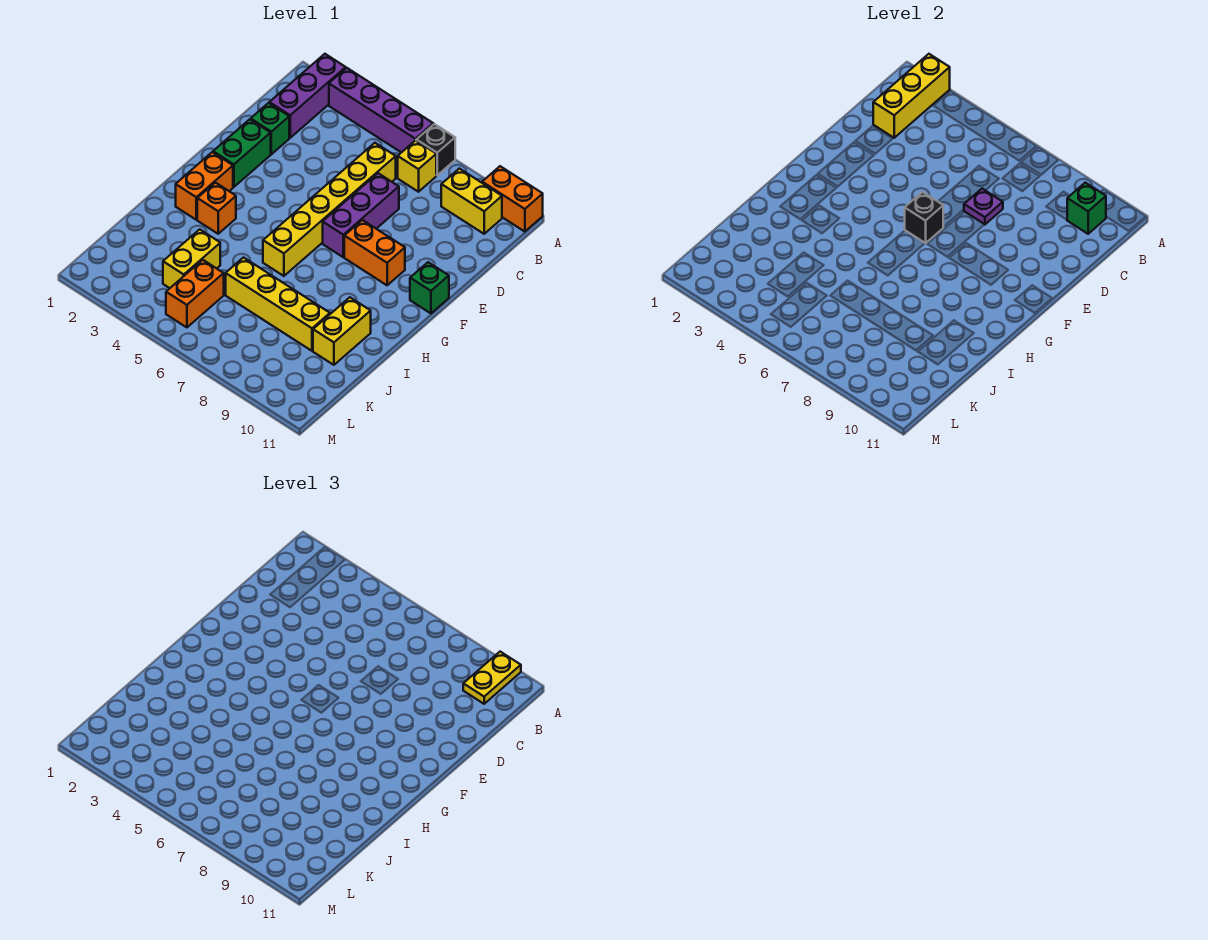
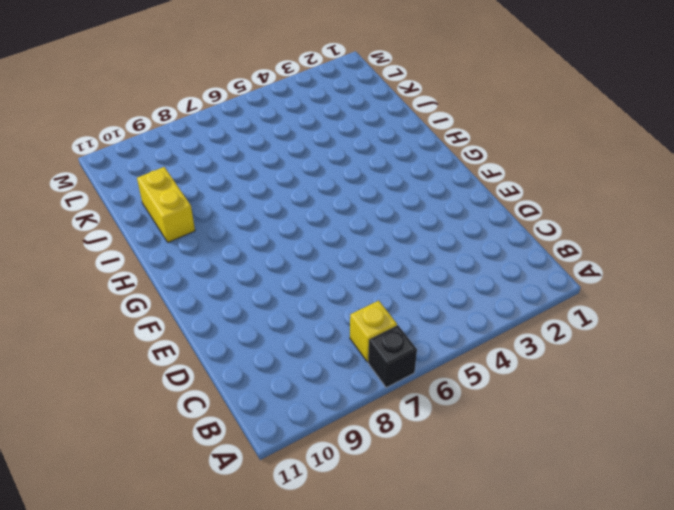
none -> purple 1x3 brick [269,54,346,138]
none -> purple 1x4 brick [329,68,433,153]
none -> orange 1x2 brick [482,166,543,232]

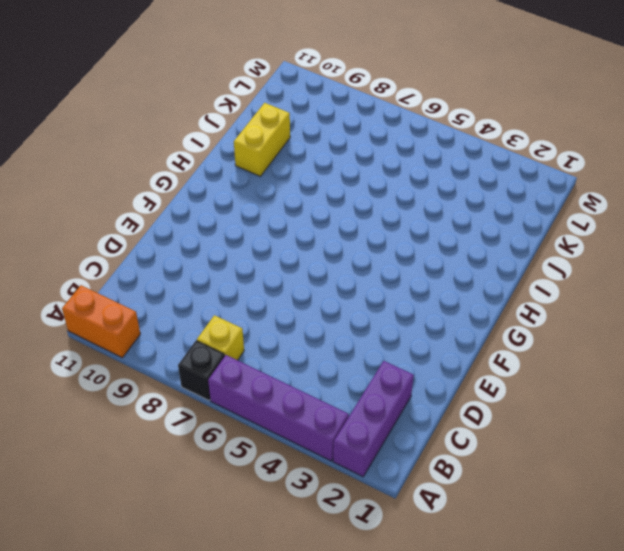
none -> yellow 1x2 brick [441,169,502,234]
none -> yellow 1x6 brick [263,143,396,276]
none -> green 1x1 brick [251,103,289,154]

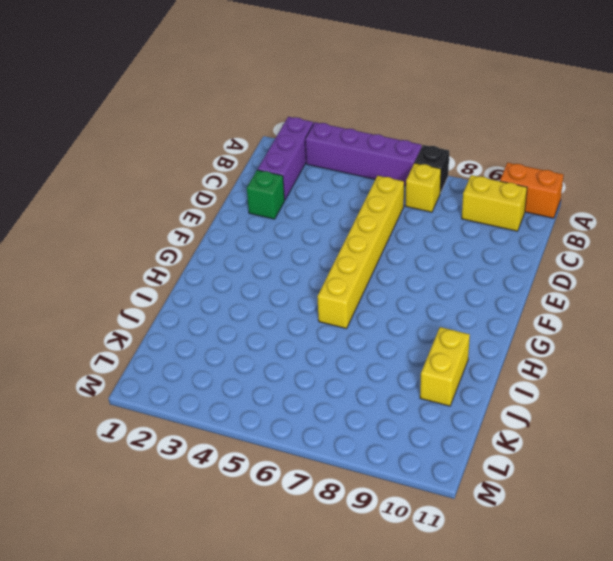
none -> purple 1x3 brick [323,173,399,257]
none -> green 1x2 brick [213,119,271,187]
none -> orange 1x2 brick [344,220,405,285]

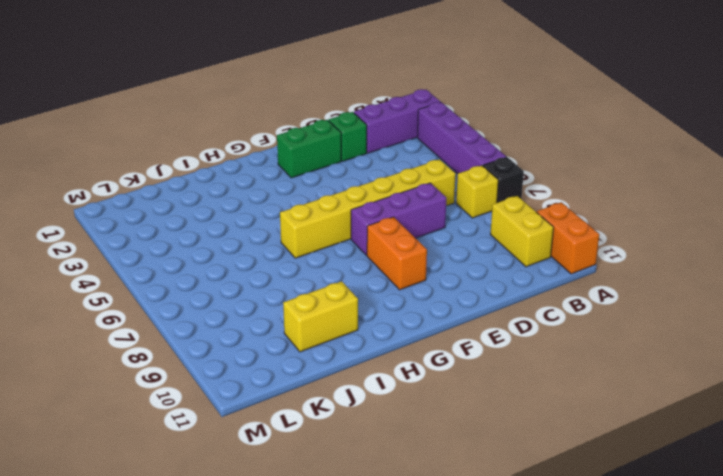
none -> green 1x1 brick [410,262,449,313]
none -> orange 1x2 brick [176,152,233,220]
none -> orange 1x1 brick [197,183,236,234]

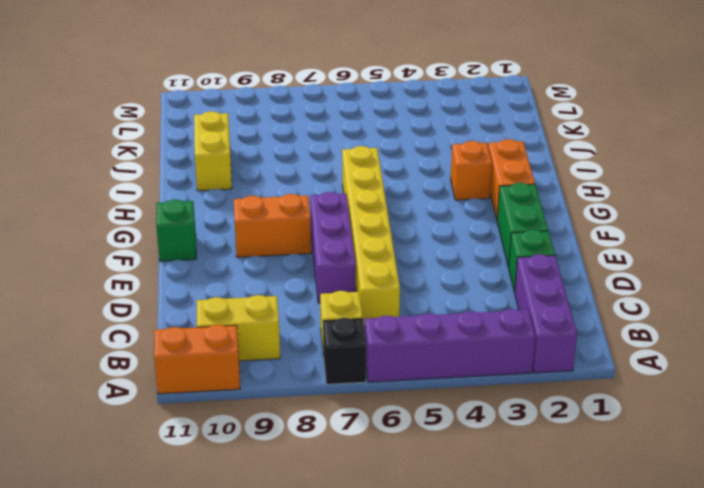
none -> yellow 1x2 brick [163,229,220,288]
none -> yellow 1x4 brick [226,258,330,351]
none -> orange 1x2 brick [166,260,224,327]

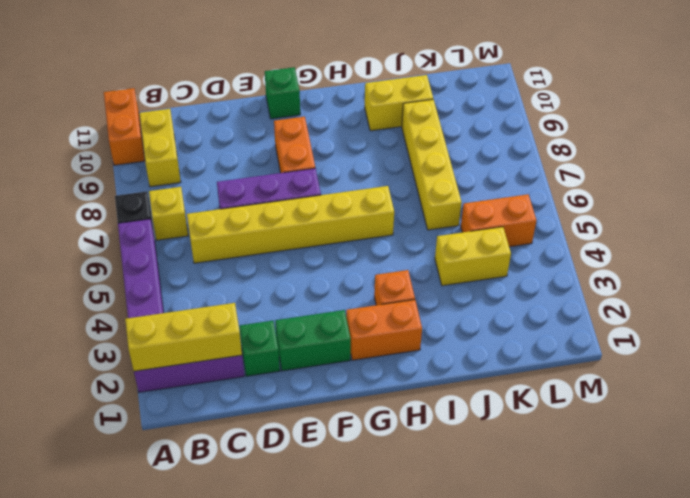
none -> green 1x1 brick [1067,183,1106,234]
none -> purple 1x1 plate [964,189,1003,225]
none -> black 1x1 brick [905,192,943,243]

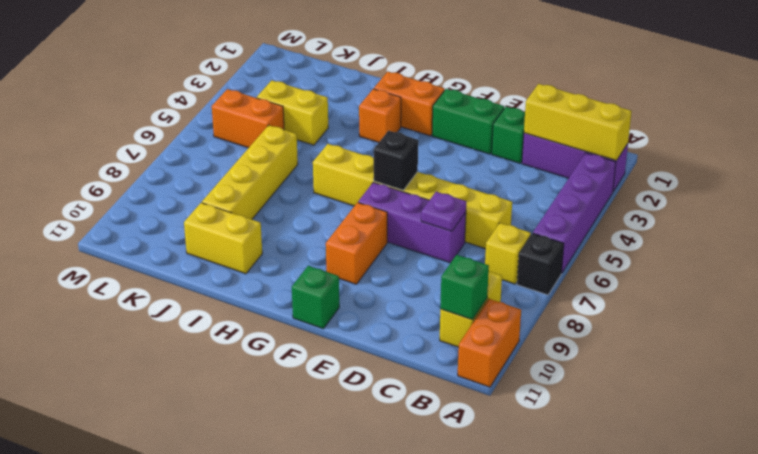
none -> yellow 1x2 plate [463,652,521,704]

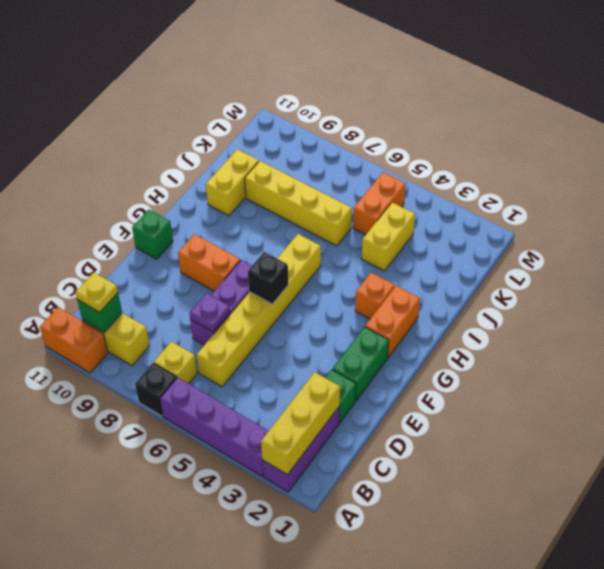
yellow 1x1 plate [75,273,118,312] -> yellow 1x2 plate [463,652,521,704]

